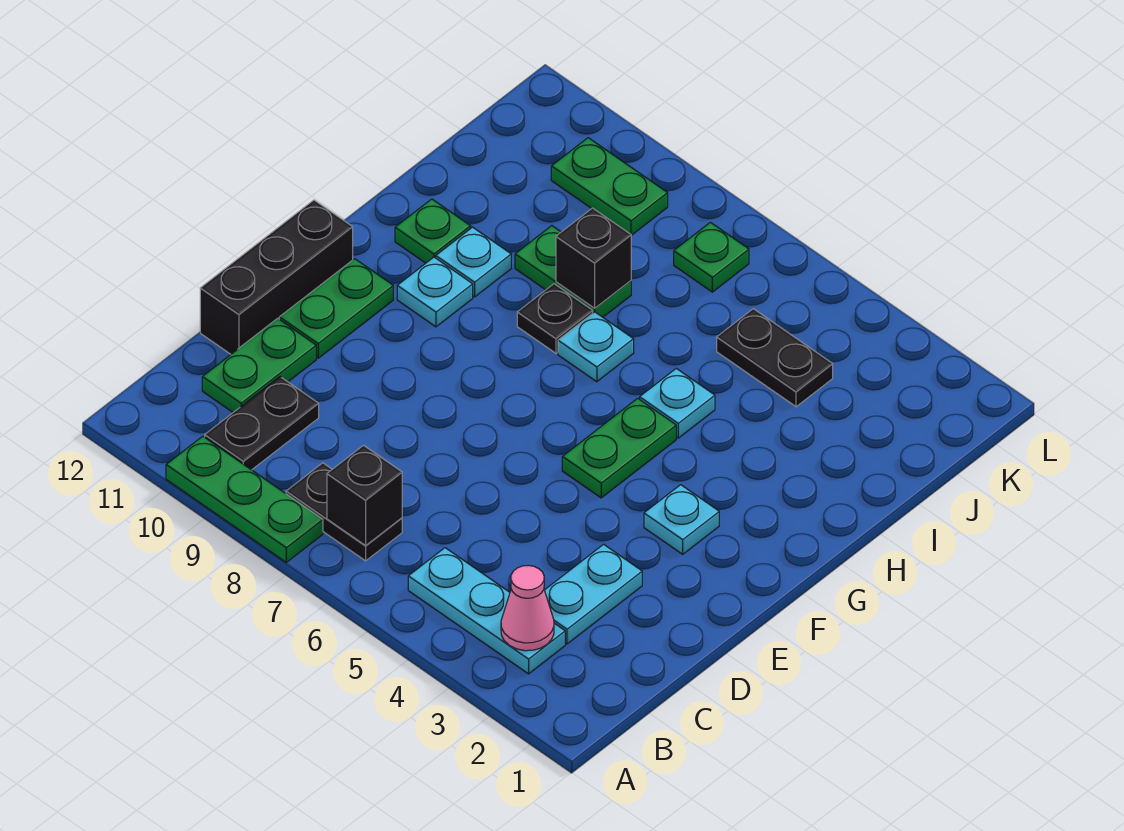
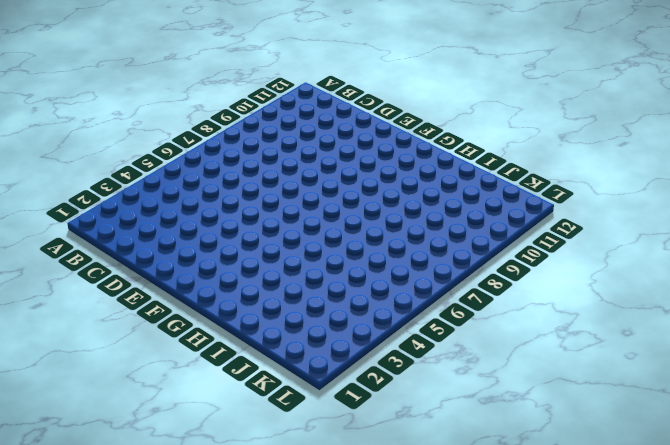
none -> green 1x3 plate [166,436,323,562]
none -> cyan 1x3 plate [408,548,565,674]
none -> black 1x2 plate [286,463,402,561]

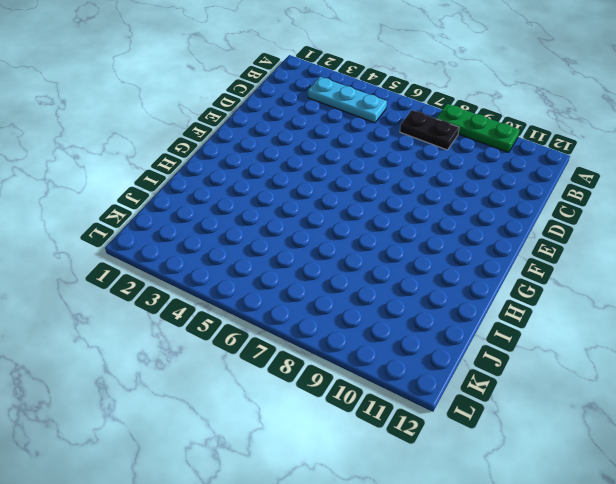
none -> black 1x2 plate [205,377,319,470]
none -> cyan 1x2 plate [545,544,642,644]
none -> green 1x2 plate [202,318,316,412]

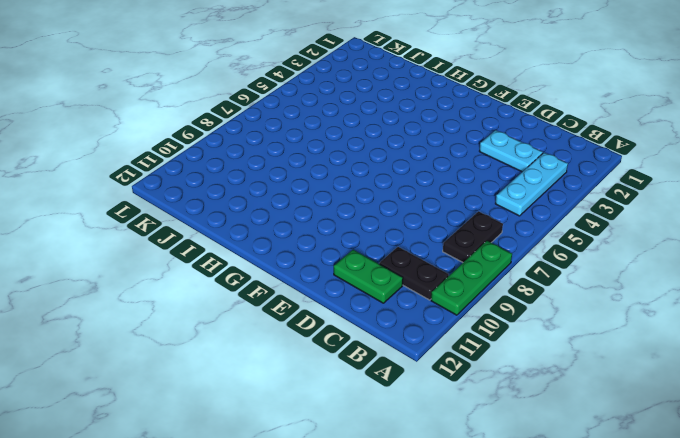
none -> black 1x3 brick [200,200,353,354]
none -> green 1x2 plate [279,259,393,358]
none -> cyan 1x1 plate [644,485,719,554]

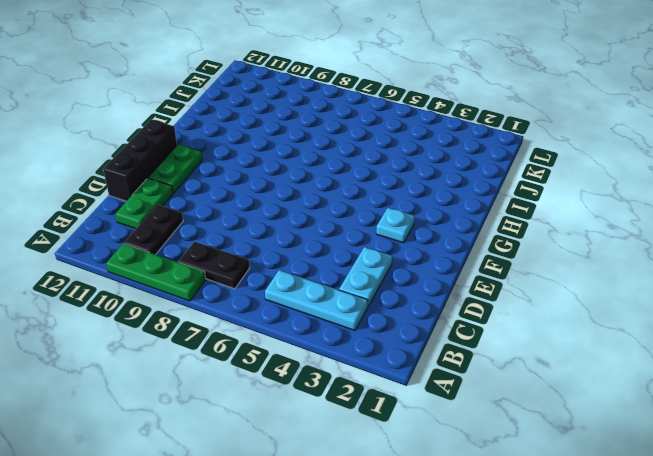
none -> green 1x2 plate [562,398,676,498]
none -> cyan 1x1 plate [397,257,473,327]
none -> cyan 1x1 plate [640,368,715,438]

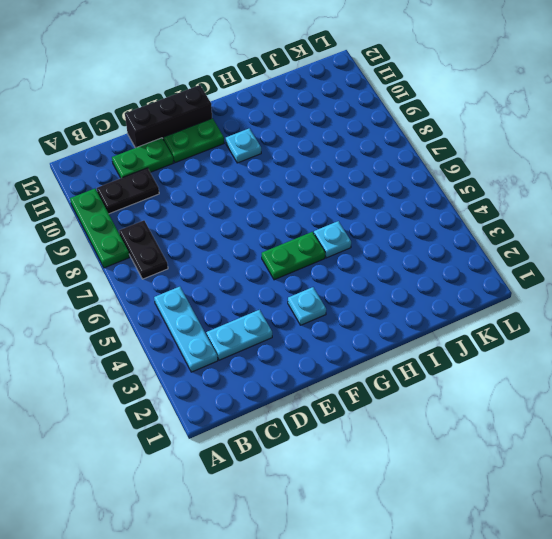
none -> cyan 1x1 plate [558,312,634,382]
none -> black 1x1 plate [517,284,593,353]
none -> cyan 1x1 plate [436,227,511,297]

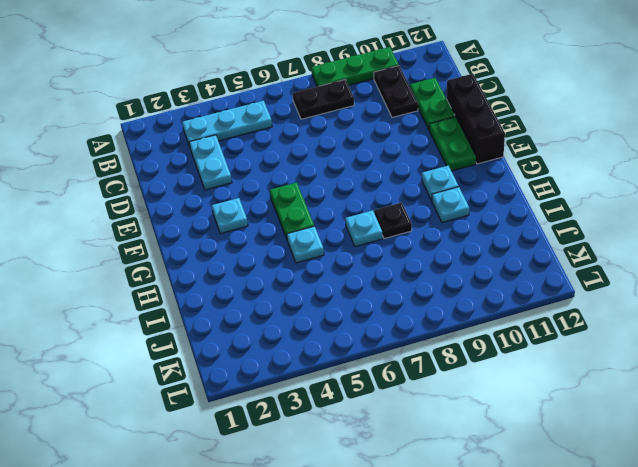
none -> green 1x1 plate [395,199,471,263]
none -> green 1x2 plate [515,226,631,317]
none -> black 1x2 plate [717,309,833,407]

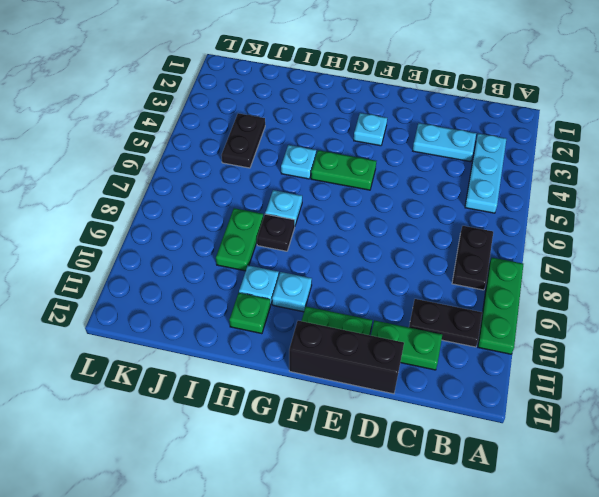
none -> green 1x1 plate [674,222,749,292]
none -> green 1x2 plate [551,138,668,235]
none -> pink 1x1 cone [501,565,554,651]

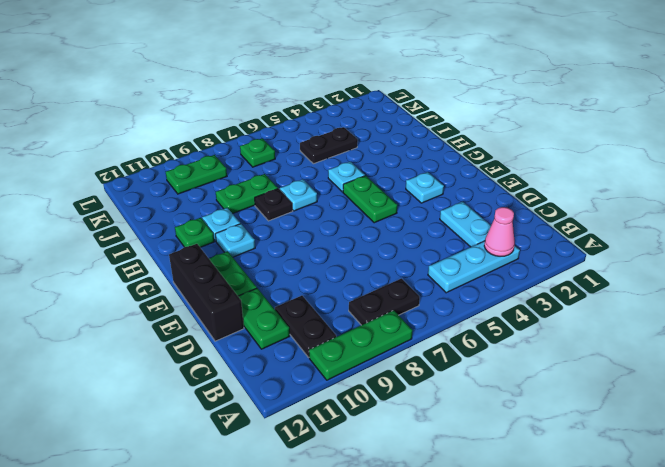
none -> black 1x1 brick [327,445,402,546]
none -> black 1x1 brick [556,208,631,308]

